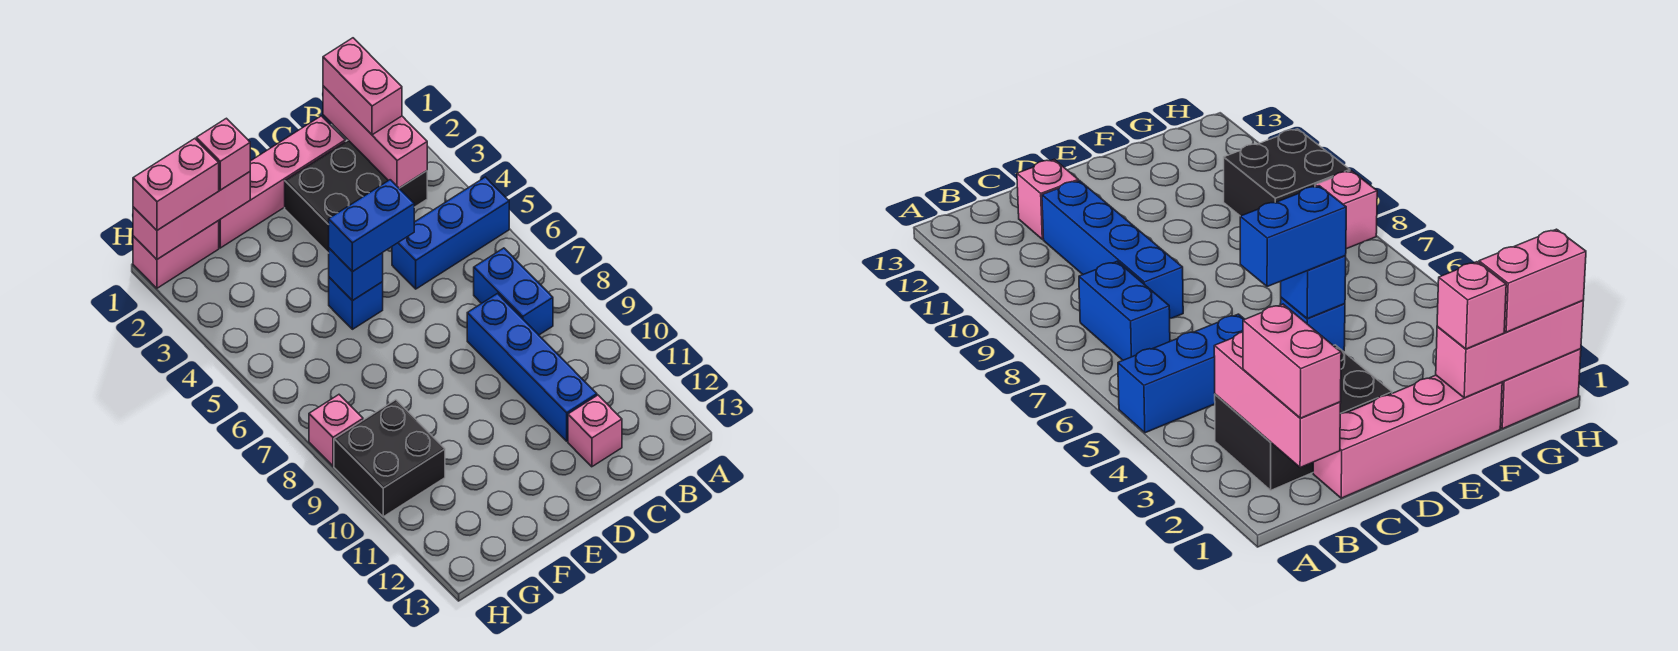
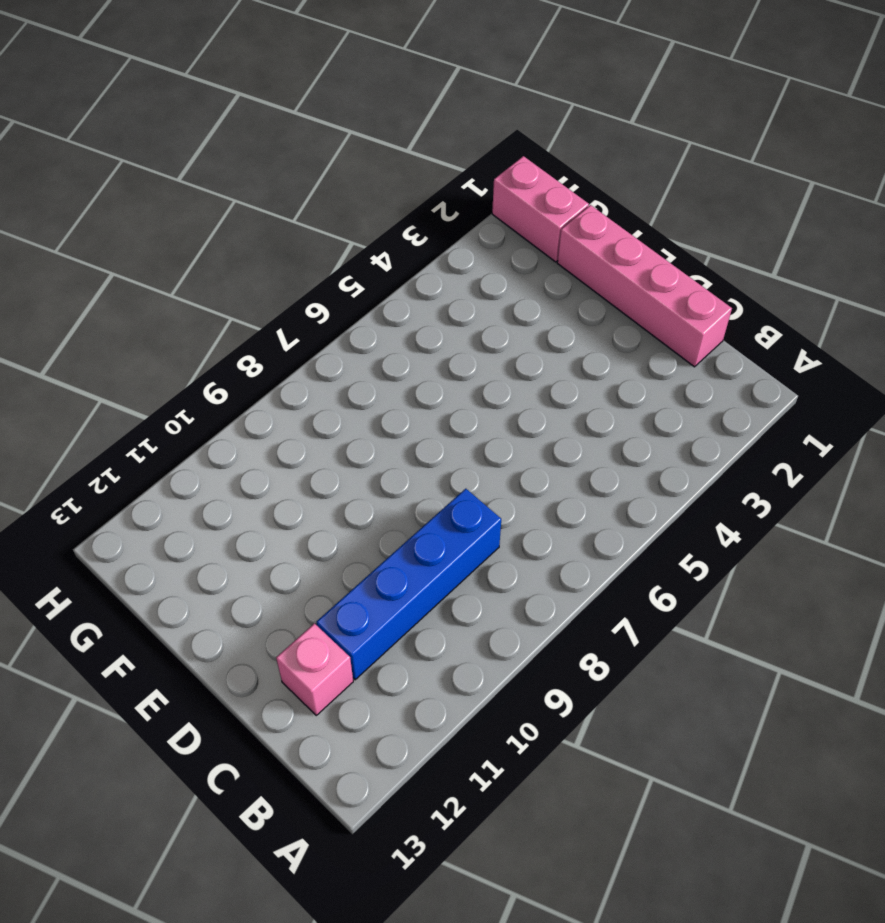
none -> blue 1x3 brick [392,177,509,289]
none -> black 2x3 brick [285,140,427,253]
none -> blue 1x2 brick [474,248,553,335]

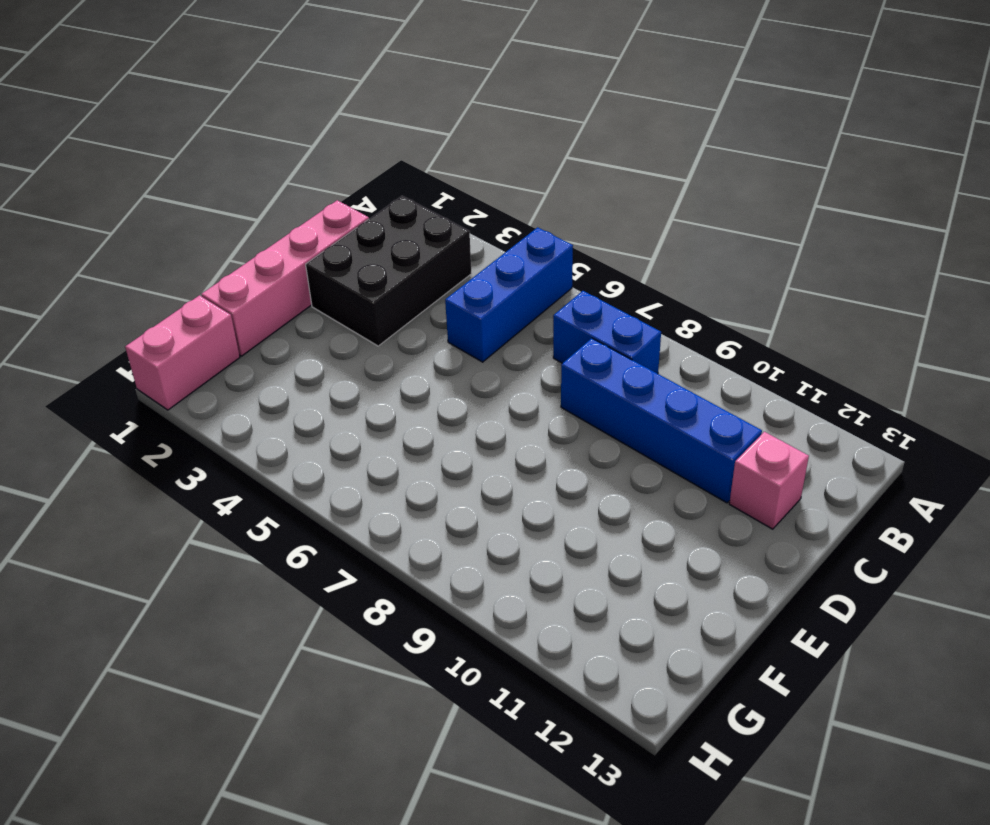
none -> blue 1x1 brick [329,277,383,329]
none -> black 2x2 brick [334,400,445,517]
none -> pink 1x1 brick [309,395,363,466]

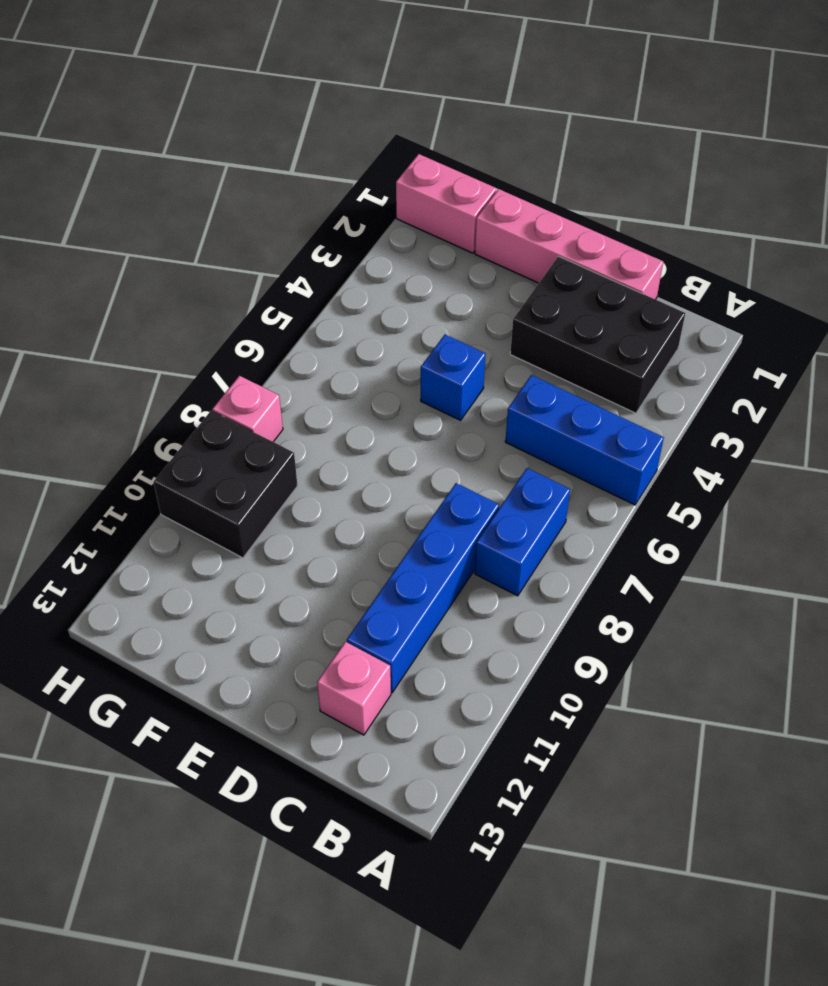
none -> pink 1x3 brick [323,86,427,188]
none -> blue 1x1 brick [329,248,383,301]
none -> pink 1x3 brick [133,172,250,259]

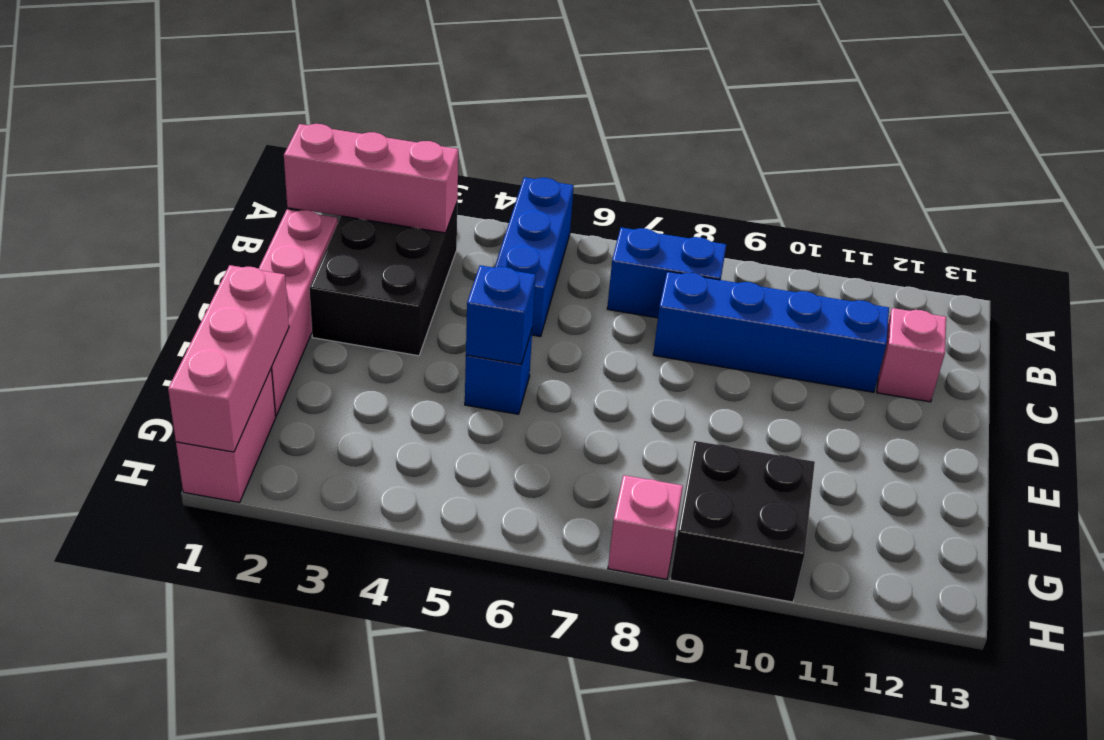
none -> pink 1x2 brick [323,38,402,135]
none -> blue 1x2 brick [329,180,414,272]
none -> pink 1x1 brick [196,118,250,190]

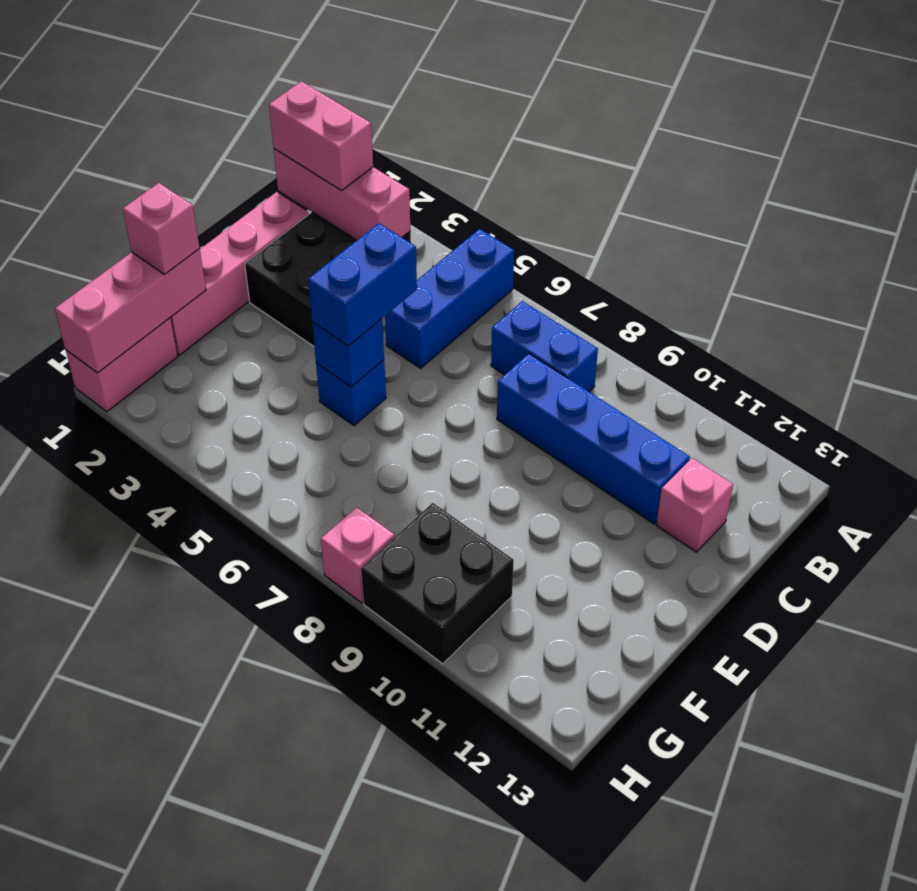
none -> pink 1x2 brick [133,139,219,230]

